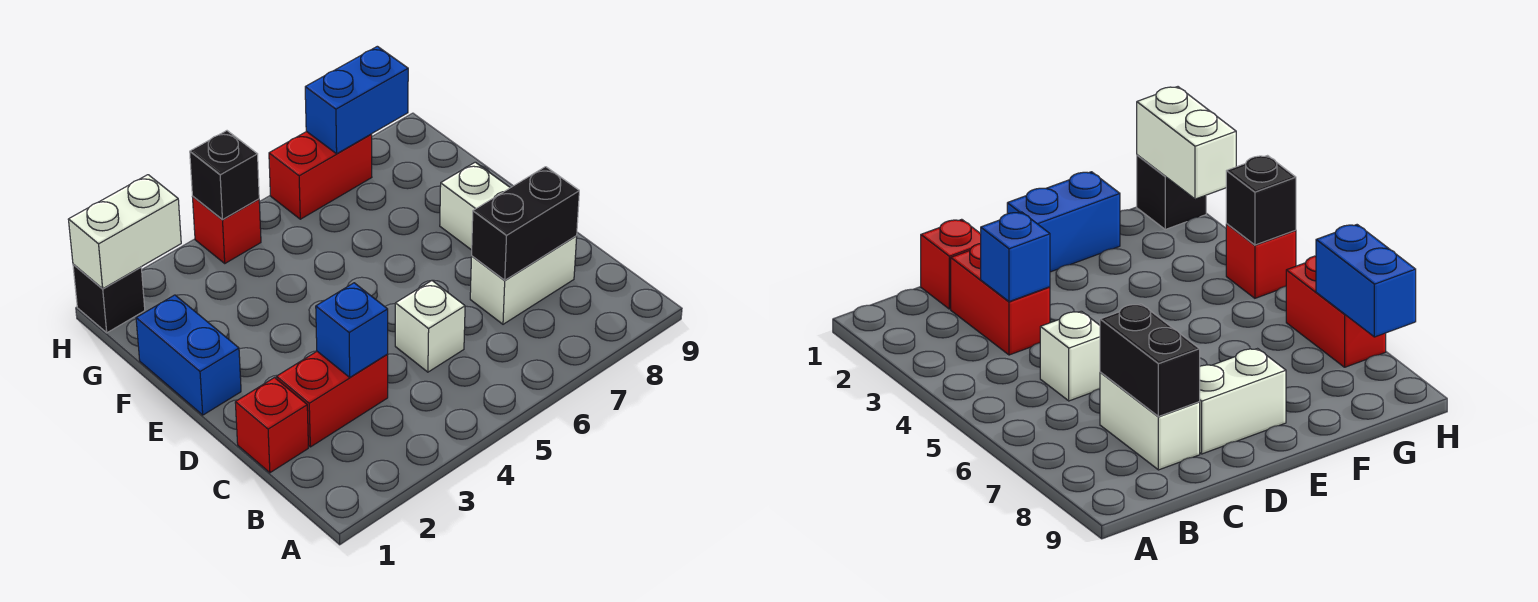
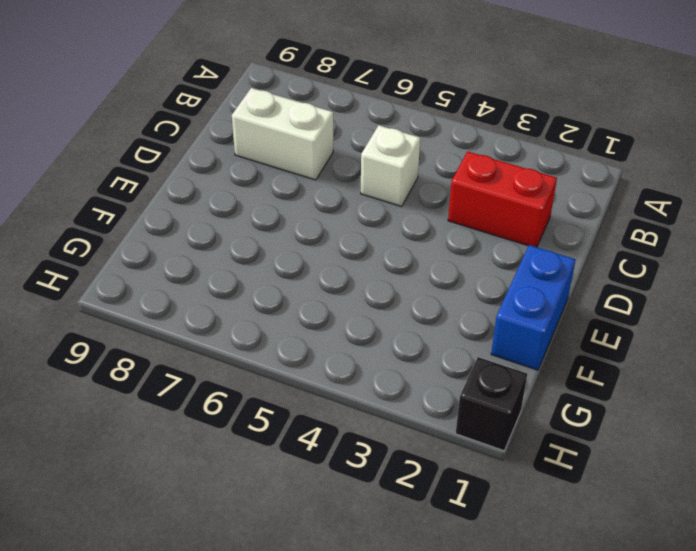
none -> red 1x1 brick [235,378,308,473]
none -> white 1x2 brick [440,162,510,250]
none -> red 1x1 brick [193,197,261,263]

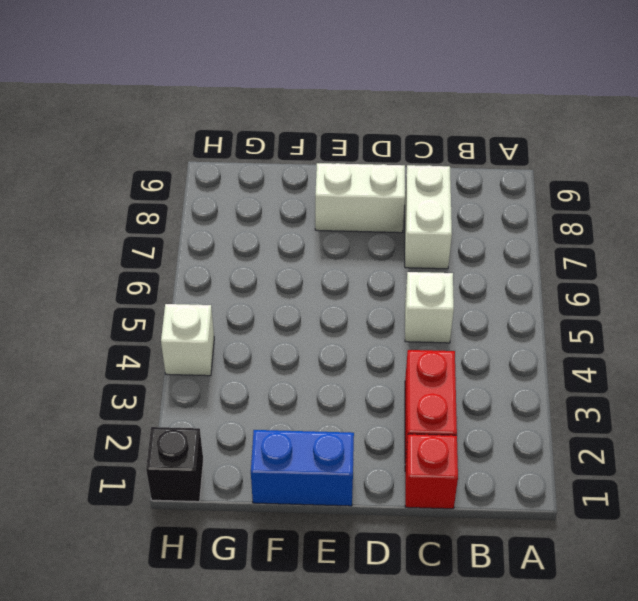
white 1x1 brick [161,304,214,376] -> red 1x1 brick [193,197,261,263]
none -> red 1x2 brick [269,131,372,219]
none -> blue 1x1 brick [316,283,388,377]
none -> black 1x2 brick [472,167,579,280]

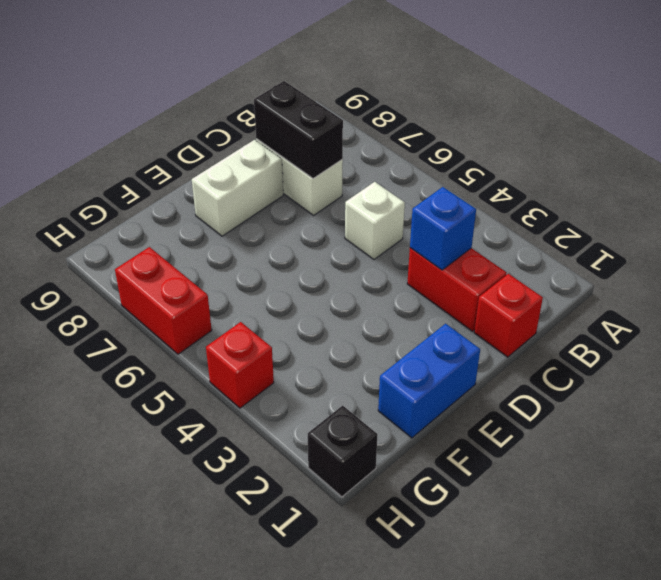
none -> white 1x2 brick [68,175,181,289]
none -> black 1x1 brick [190,131,259,220]
none -> blue 1x2 brick [305,46,408,154]

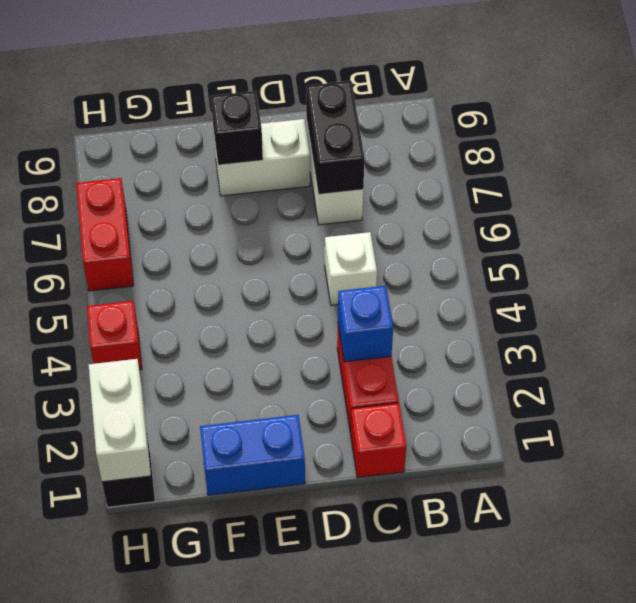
black 1x1 brick [211,91,263,165] -> black 1x1 brick moved to [190,131,259,220]
none -> blue 1x2 brick [305,46,408,154]

